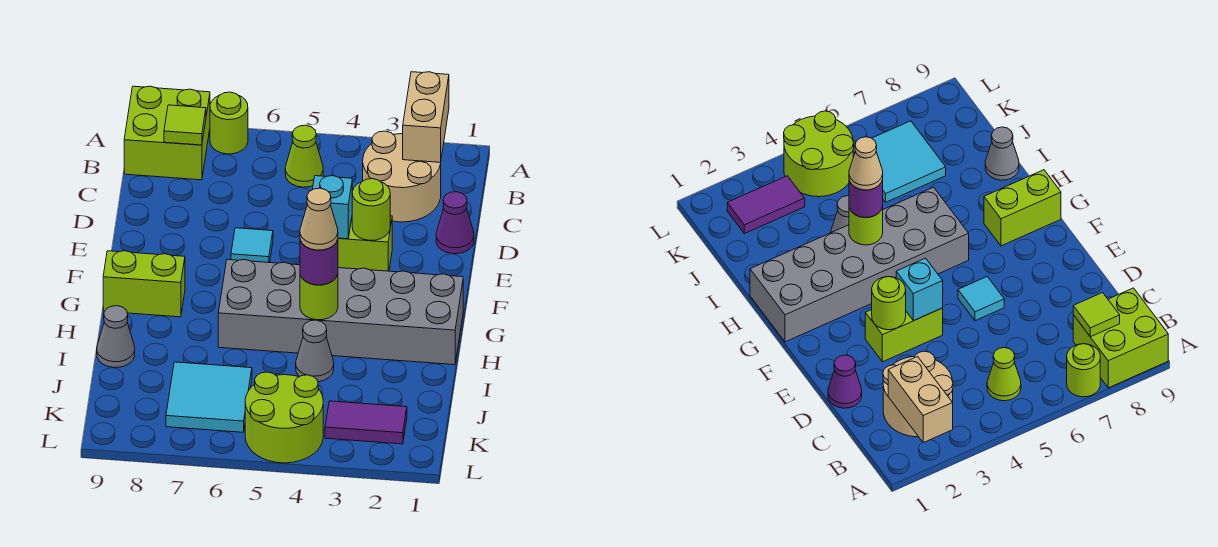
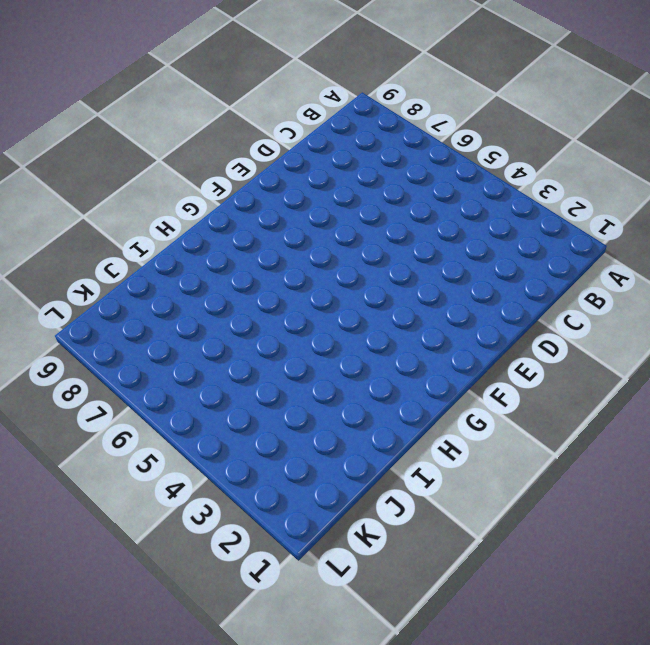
none -> lime 1x1 round brick [210,92,248,154]
none -> lime 2x2 brick [124,86,210,180]
none -> tan 2x2 round brick [363,131,441,222]

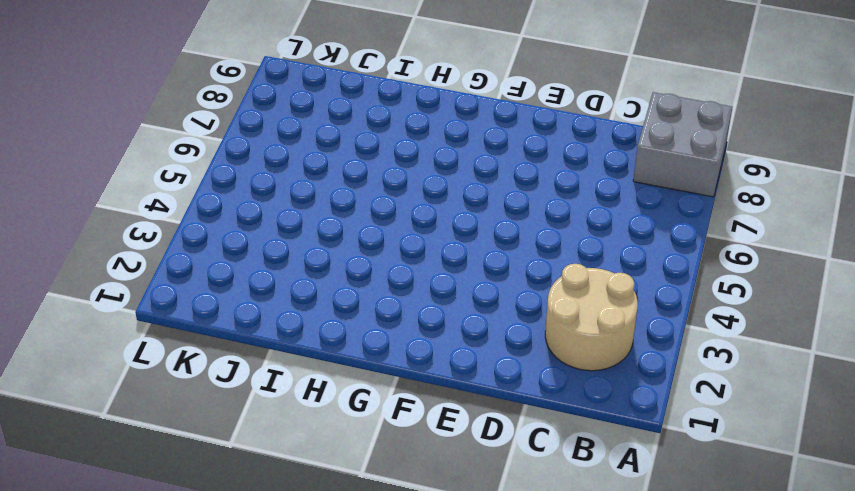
grey 2x2 brick [633,92,732,197] -> lime 2x2 brick [124,86,210,180]
none -> lime 1x1 round brick [210,92,248,154]
none -> lime 1x1 cone [285,125,323,187]
none -> purple 1x1 cone [436,192,474,254]

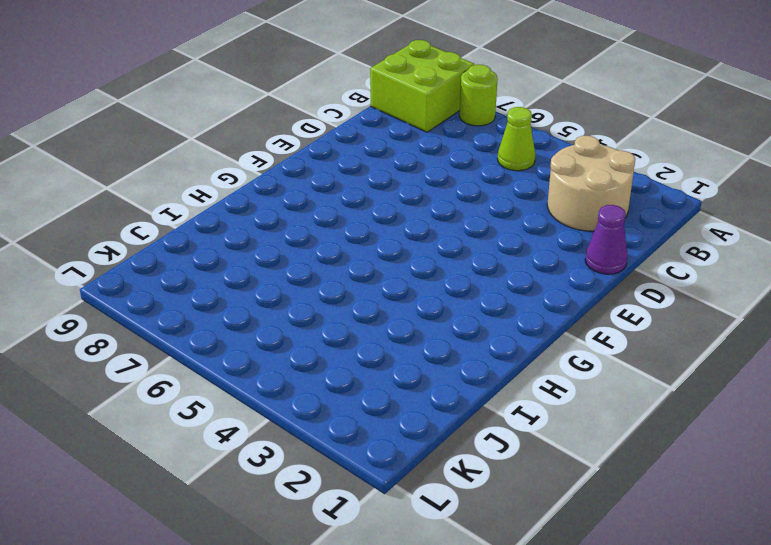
none -> lime 1x2 brick [338,216,392,271]
none -> cyan 1x1 tile [231,228,273,263]
none -> grey 2x6 brick [218,260,463,365]

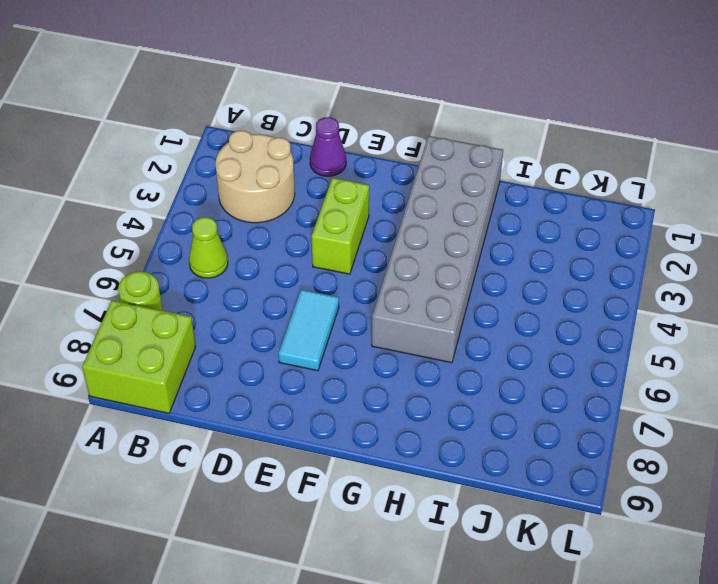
cyan 1x2 tile [279,290,339,371] -> cyan 1x1 tile [231,228,273,263]
none -> lime 1x2 brick [103,251,185,317]
none -> grey 1x1 cone [296,320,334,382]
none -> grey 1x1 cone [97,306,135,368]

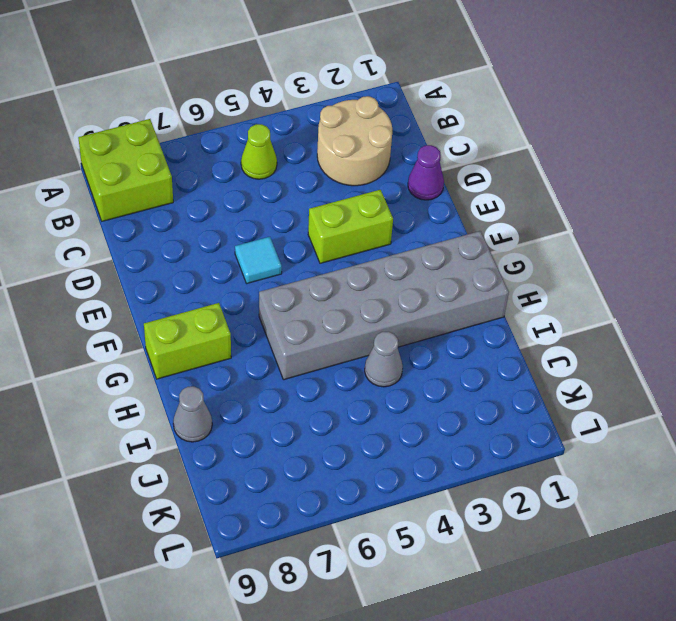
none -> lime 1x1 round brick [210,92,248,154]
none -> cyan 2x2 tile [166,362,252,432]
none -> purple 1x2 tile [325,401,407,444]

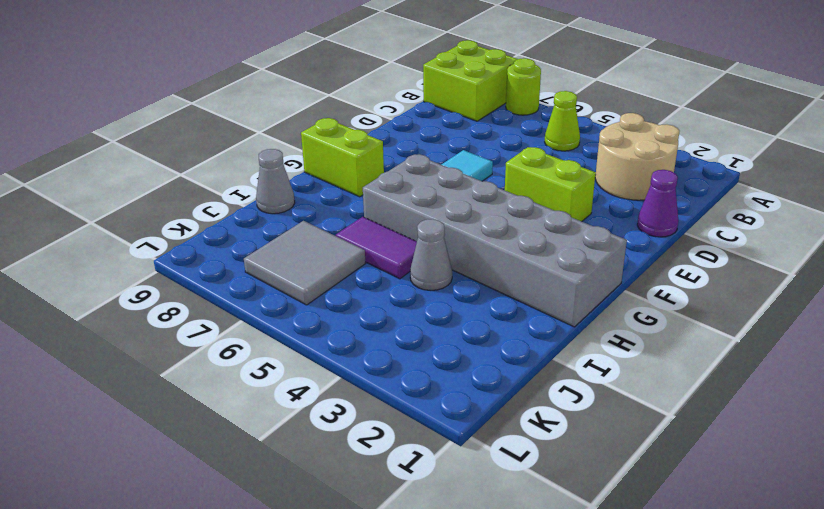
purple 1x2 tile [336,217,417,279] -> purple 1x2 tile moved to [325,401,407,444]
grey 2x2 tile [244,221,366,305] -> cyan 2x2 tile [166,362,252,432]
none -> lime 2x2 round brick [245,372,323,463]
none -> tan 1x2 brick [403,72,449,162]
none -> lime 1x1 tile [164,105,206,145]

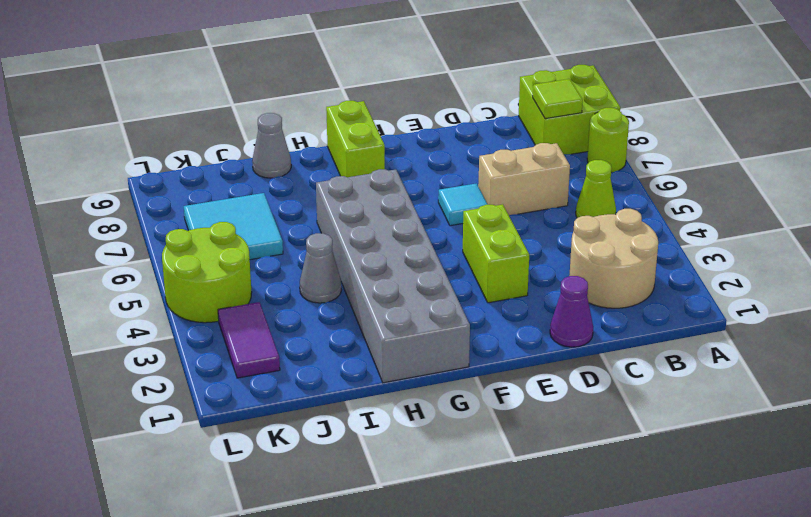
tan 1x2 brick [478,143,570,215] -> tan 1x2 brick moved to [403,72,449,162]
none -> lime 1x1 round brick [352,179,390,240]
none -> cyan 1x1 brick [312,176,352,239]
none -> lime 1x1 round brick [300,274,338,320]

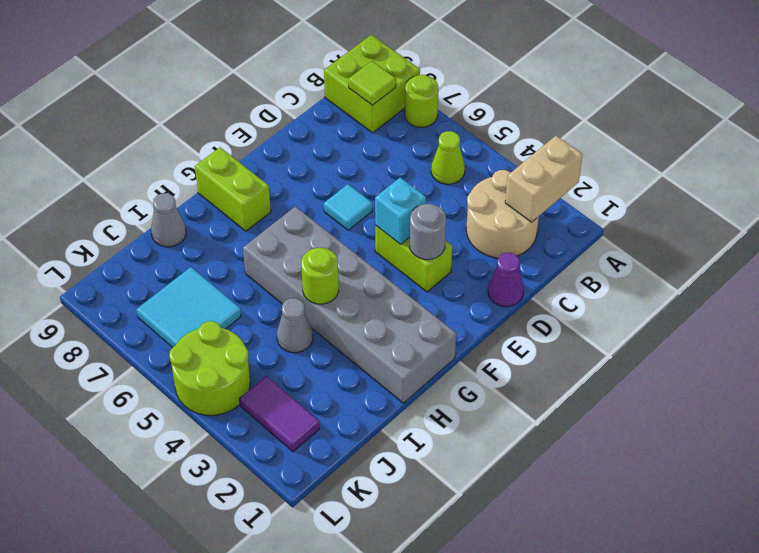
grey 1x1 round brick [410,204,446,260] -> lime 1x1 round brick [352,179,390,240]
none -> purple 1x1 round brick [300,239,338,285]
none -> tan 1x1 cone [300,188,338,250]

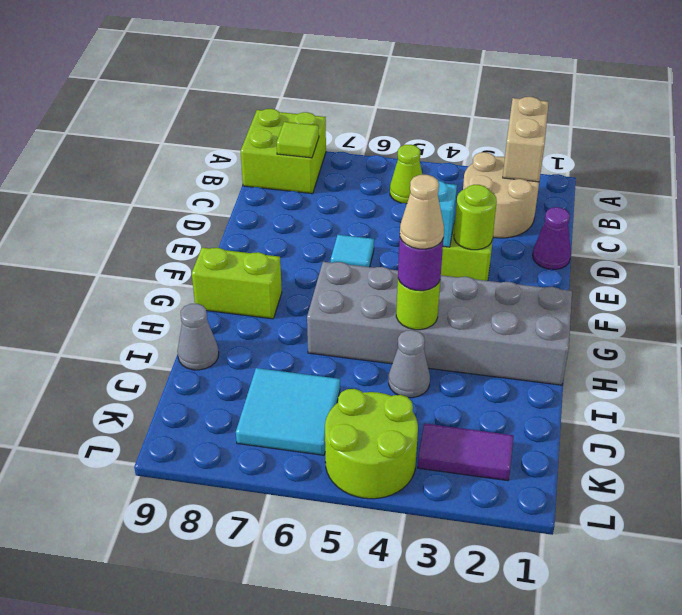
none -> lime 1x1 round brick [210,92,248,154]

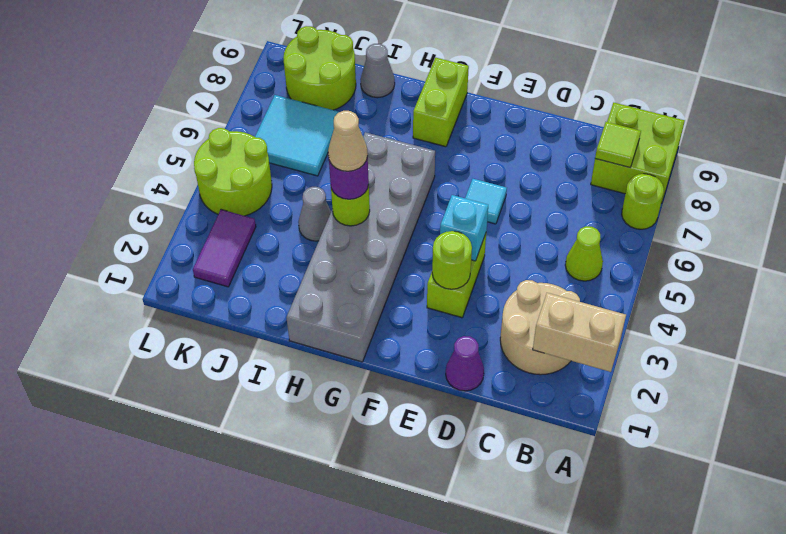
lime 2x2 round brick [283,26,356,110] -> none

